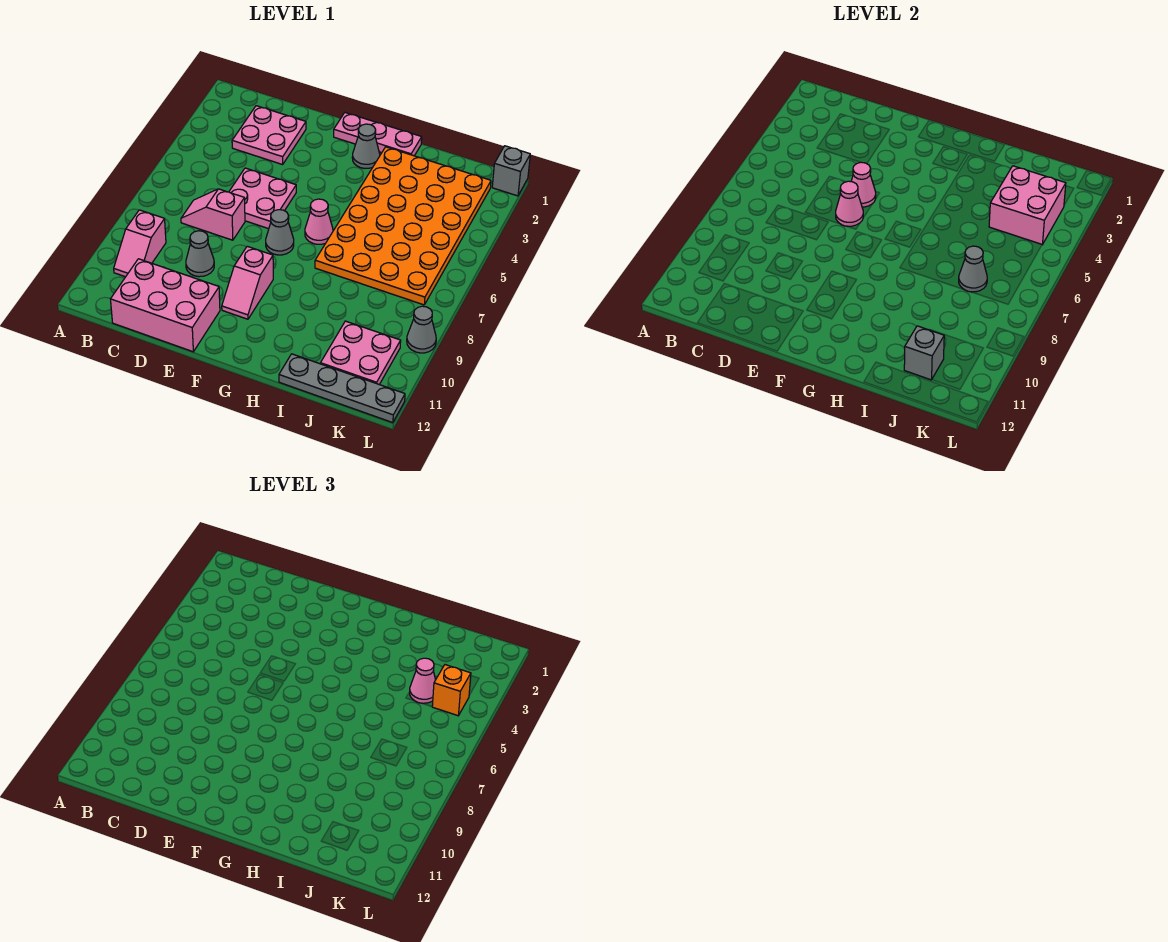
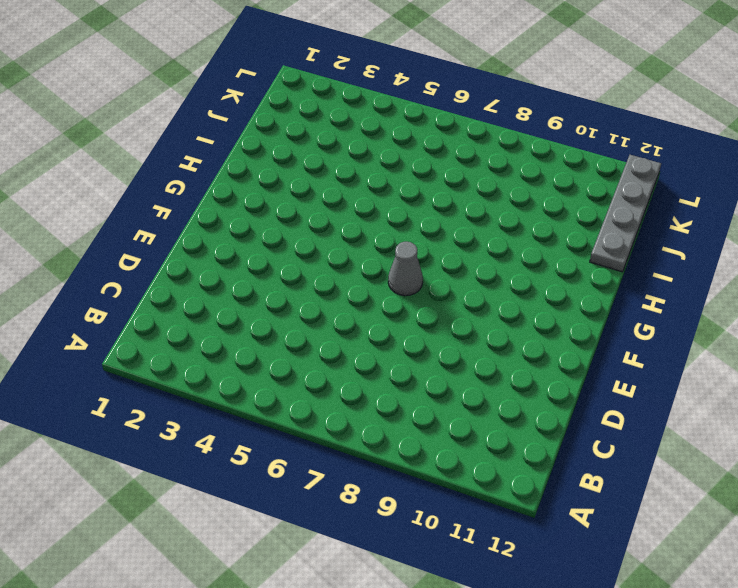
none -> pink 1x2 slope [114,210,166,277]
none -> pink 2x2 plate [232,106,306,165]
none -> pink 1x2 slope [181,189,245,240]

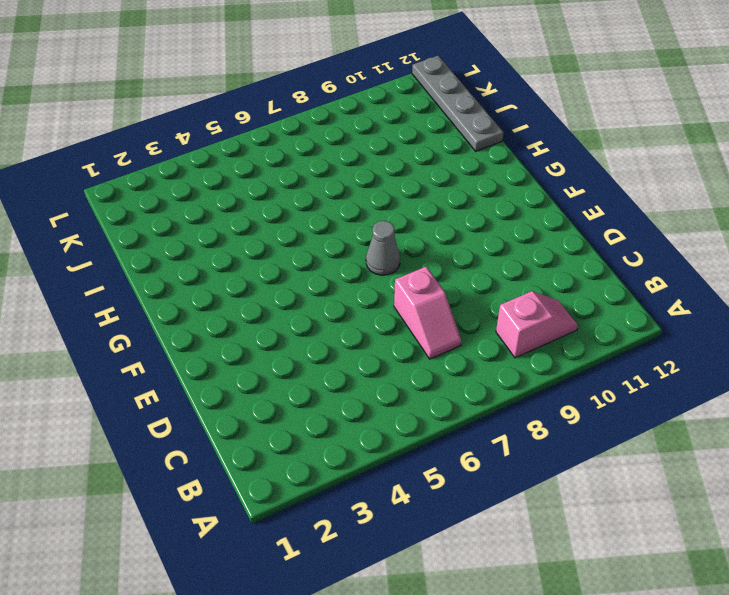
none -> pink 2x2 plate [232,106,306,165]
none -> pink 2x3 brick [111,259,220,352]
none -> pink 2x2 plate [229,168,296,229]

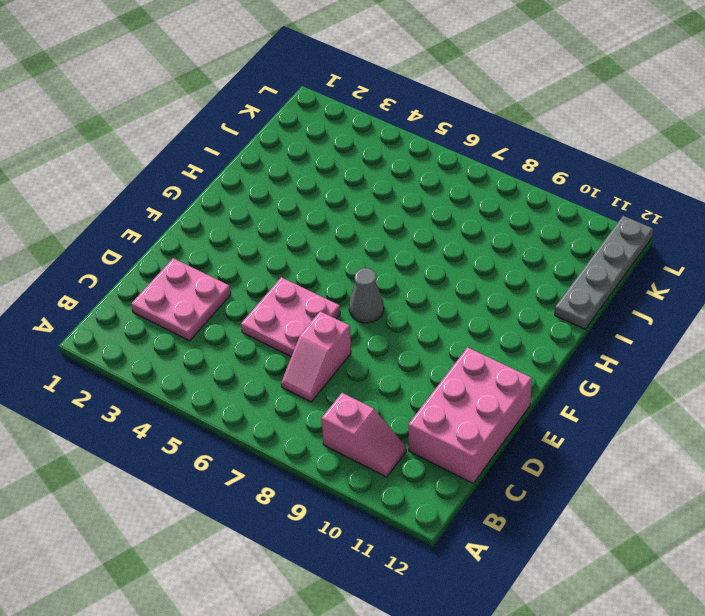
none -> grey 1x1 cone [186,231,214,277]
none -> pink 1x3 plate [334,113,422,156]
none -> pink 1x2 slope [222,246,273,319]

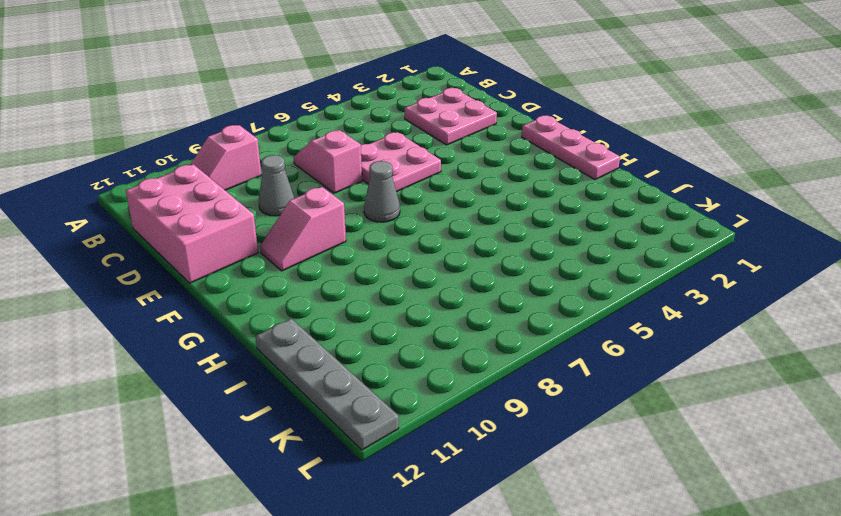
none -> grey 1x1 cone [352,124,380,168]
none -> pink 1x1 cone [305,199,333,244]
none -> orange 4x6 plate [315,147,491,305]

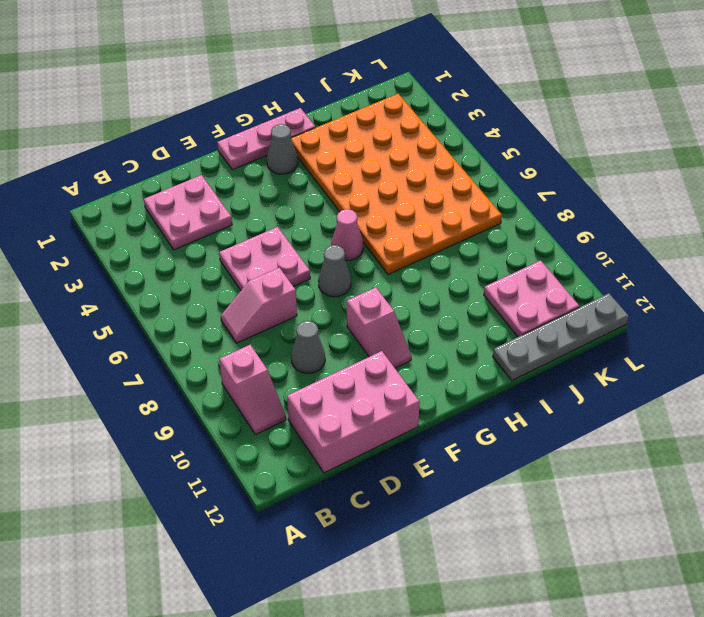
none -> grey 1x1 brick [492,146,530,196]
none -> grey 1x1 cone [407,306,436,353]
none -> pink 1x1 cone [851,162,876,207]

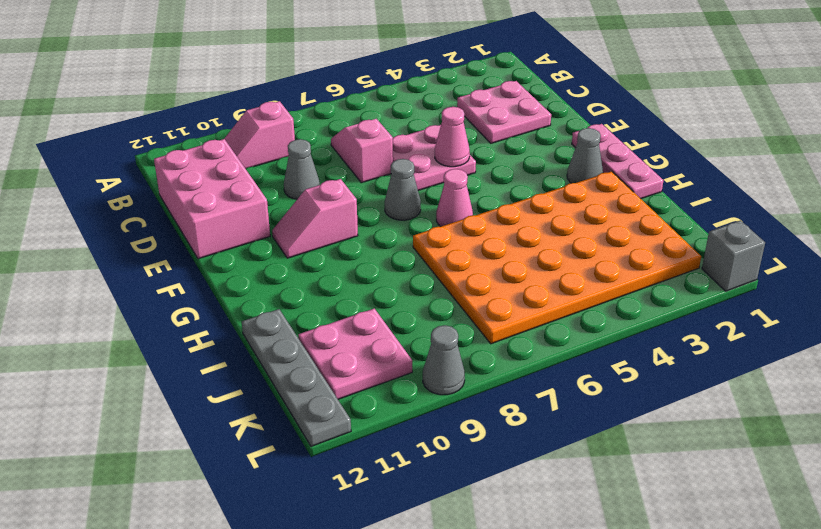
none -> pink 1x1 cone [836,181,863,226]
none -> pink 2x2 brick [989,166,1066,245]
none -> grey 1x1 cone [959,246,987,292]

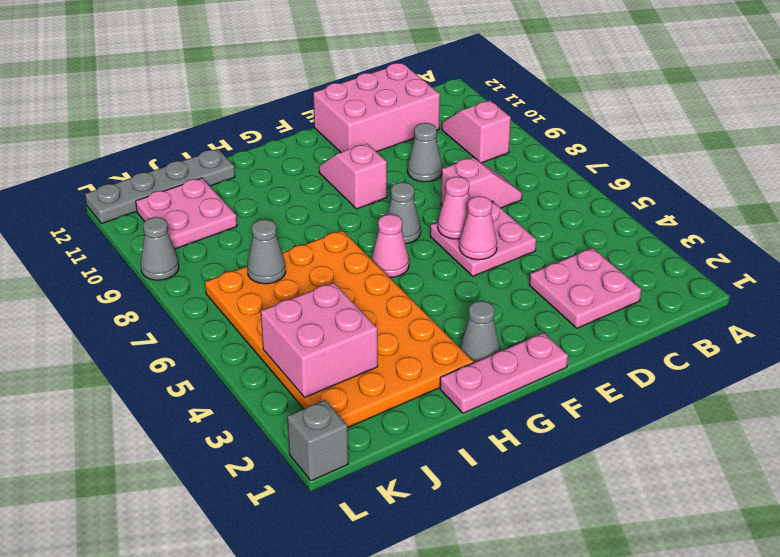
none -> grey 1x1 brick [904,326,944,380]
none -> pink 1x1 cone [410,658,435,703]
none -> orange 1x1 brick [432,665,471,716]

